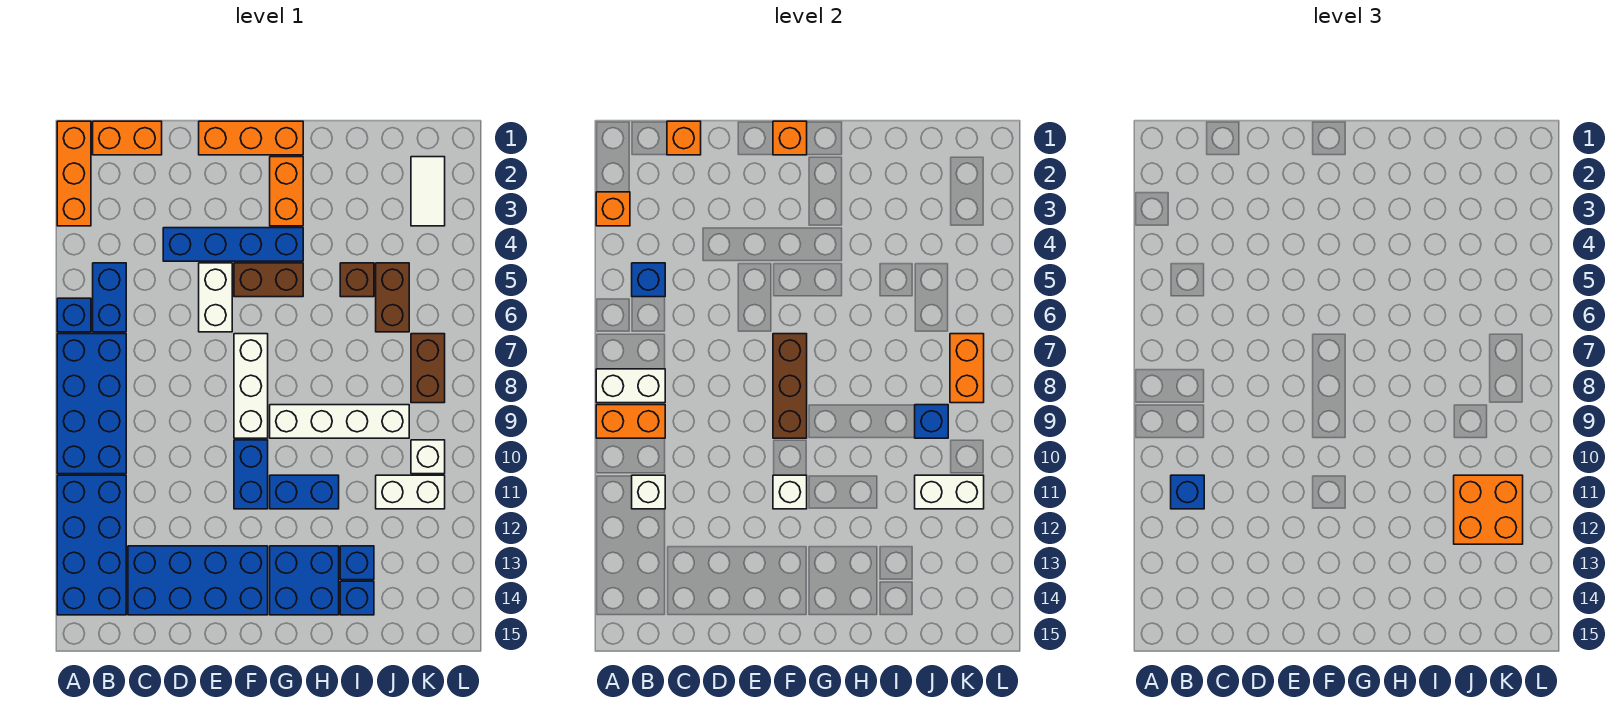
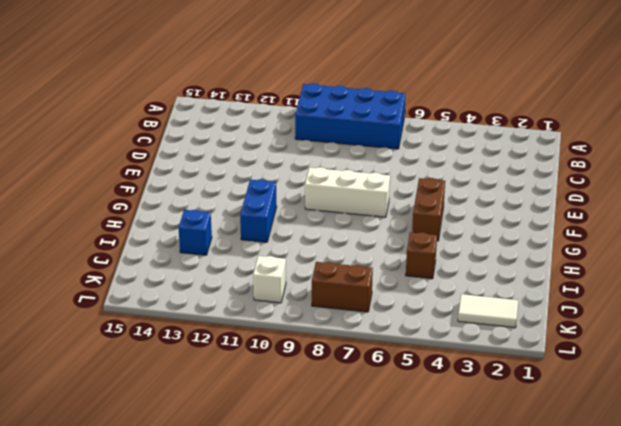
none -> orange 1x3 brick [57,121,91,226]
none -> blue 1x1 brick [57,298,91,332]
none -> blue 2x4 brick [57,475,126,615]
none -> orange 1x2 brick [93,121,162,155]

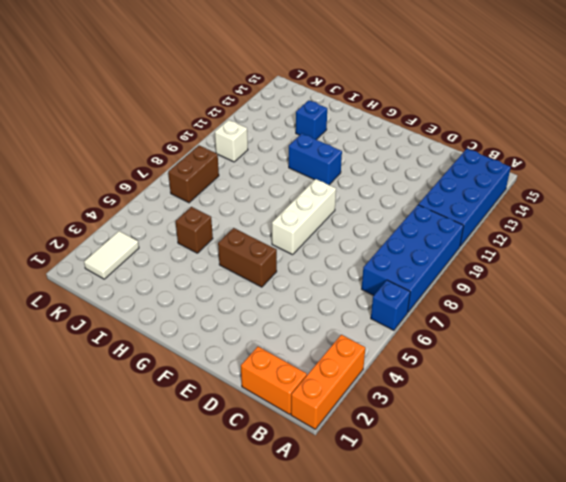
none -> blue 1x2 brick [93,263,126,332]
none -> blue 2x4 brick [128,546,268,615]
none -> blue 1x4 brick [163,228,303,261]
none -> orange 1x3 brick [199,121,303,155]

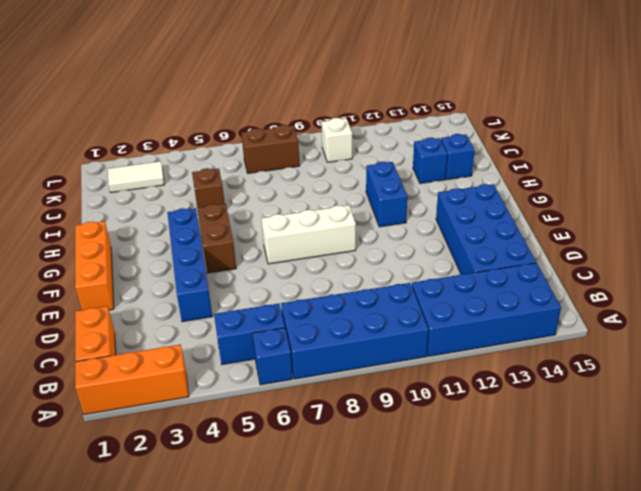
none -> white 1x2 brick [199,263,232,332]
none -> blue 1x2 brick [234,440,268,509]
none -> orange 1x2 brick [270,157,303,226]
none -> white 1x4 brick [270,405,409,438]

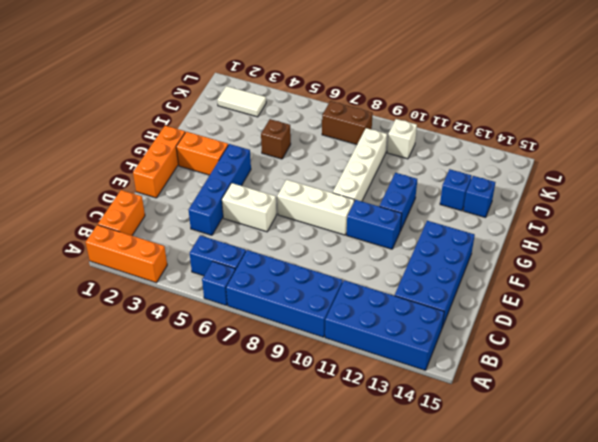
none -> brown 1x2 brick [234,263,303,297]
none -> blue 2x2 brick [270,546,339,615]
none -> brown 1x2 brick [376,263,409,332]
none -> white 1x2 brick [376,475,445,509]

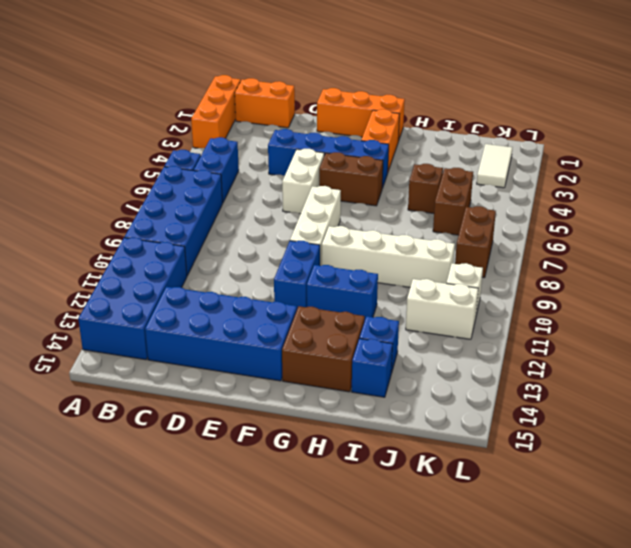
brown 2x2 brick [282,306,365,392] -> blue 2x2 brick [270,546,339,615]
none -> orange 1x1 brick [596,192,630,226]
none -> white 1x2 brick [596,369,665,403]
none -> orange 1x2 brick [596,405,665,438]
none -> blue 1x1 brick [632,263,665,297]

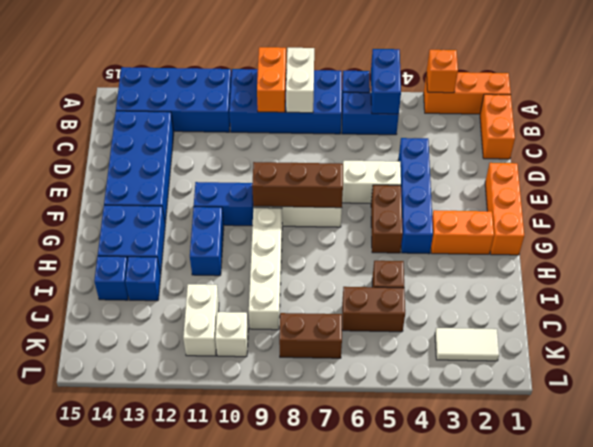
blue 1x2 brick [371,49,401,114] -> blue 1x1 brick [632,263,665,297]
none -> white 1x1 brick [632,475,665,509]
none -> orange 1x1 brick [667,121,701,155]
none -> orange 1x1 brick [773,121,807,155]
none -> white 1x1 brick [773,475,807,509]

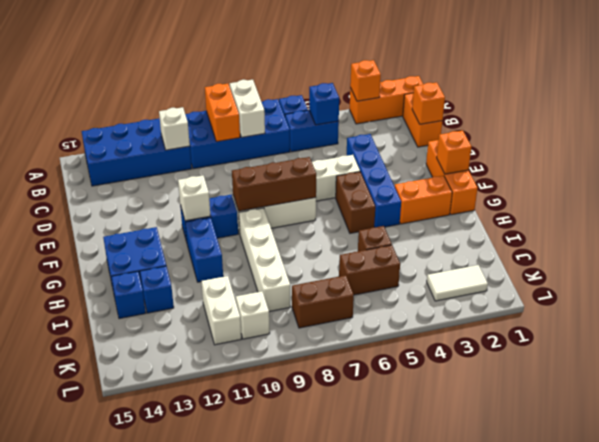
none -> blue 2x4 brick [128,546,268,615]
none -> blue 1x1 brick [915,405,948,438]
none -> white 1x2 brick [915,475,984,509]
none -> orange 1x2 brick [950,334,984,403]

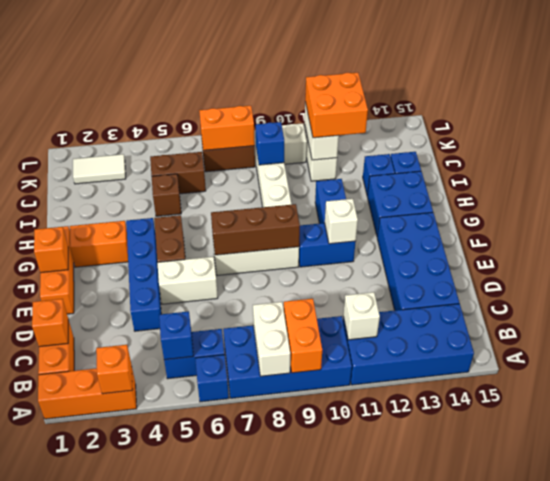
none -> blue 1x1 brick [1171,475,1204,509]

